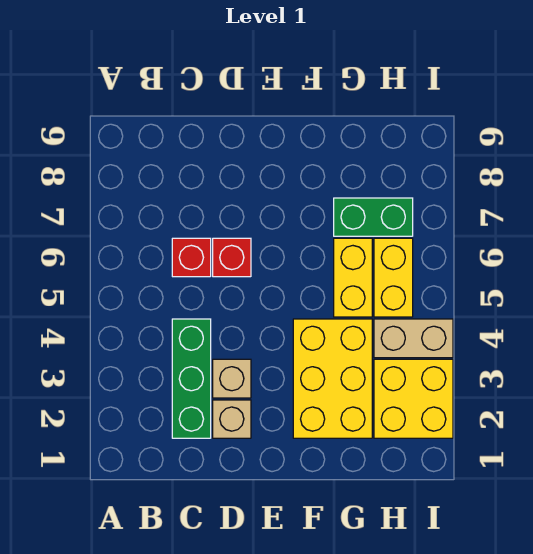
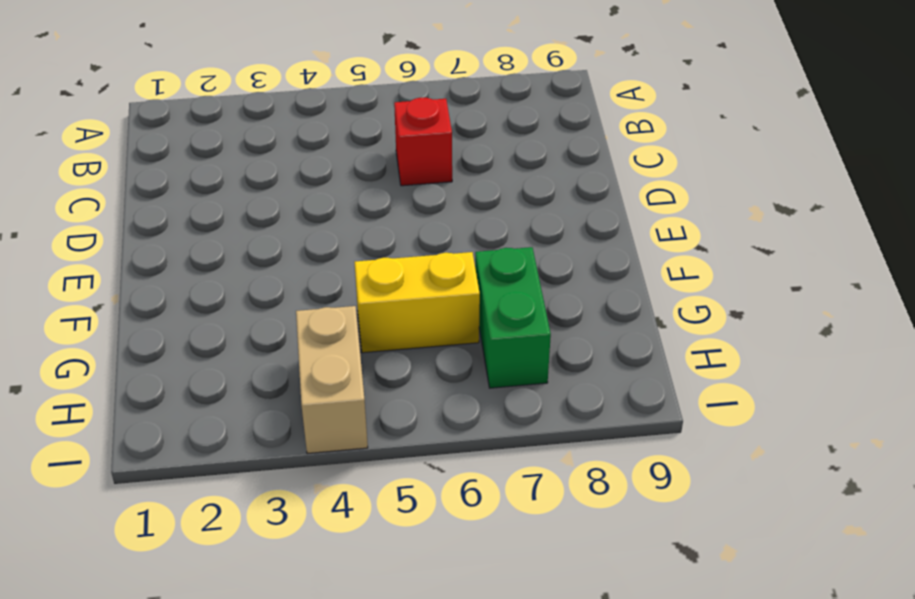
none -> green 1x3 brick [172,319,211,438]
none -> tan 1x1 brick [213,400,251,438]

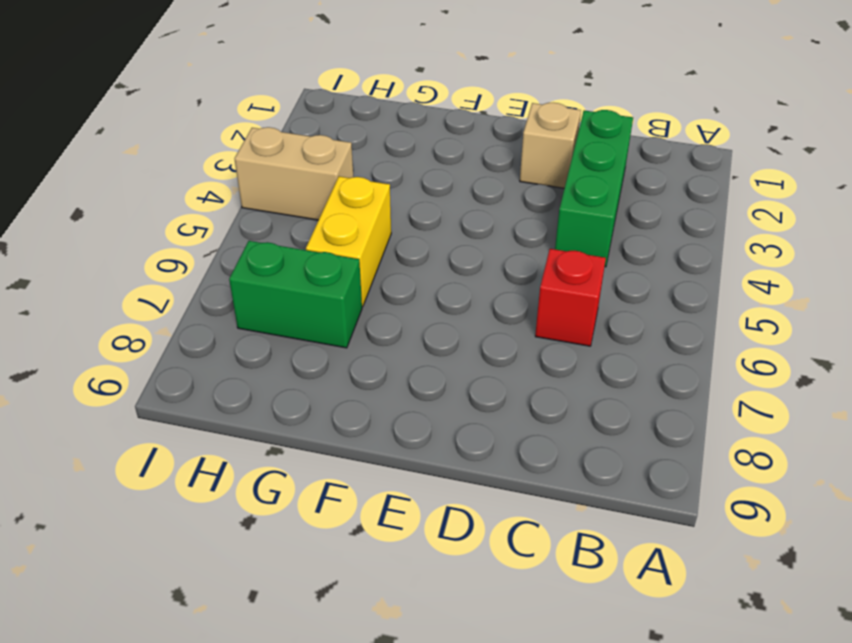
none -> tan 1x1 brick [213,359,251,398]
none -> red 1x1 brick [213,238,251,277]

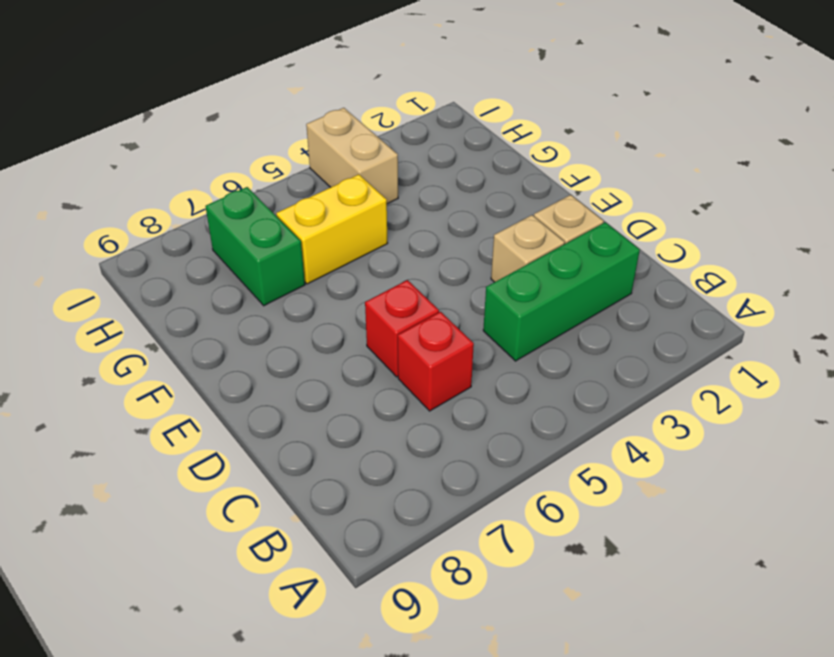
none -> yellow 2x3 brick [293,319,372,438]
none -> yellow 2x2 brick [374,359,453,438]

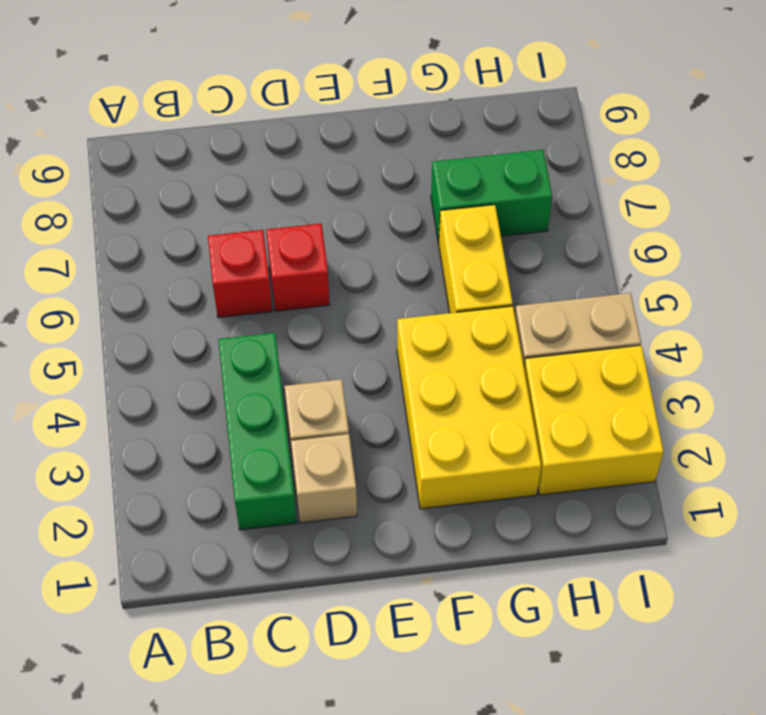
none -> yellow 1x2 brick [374,238,413,317]

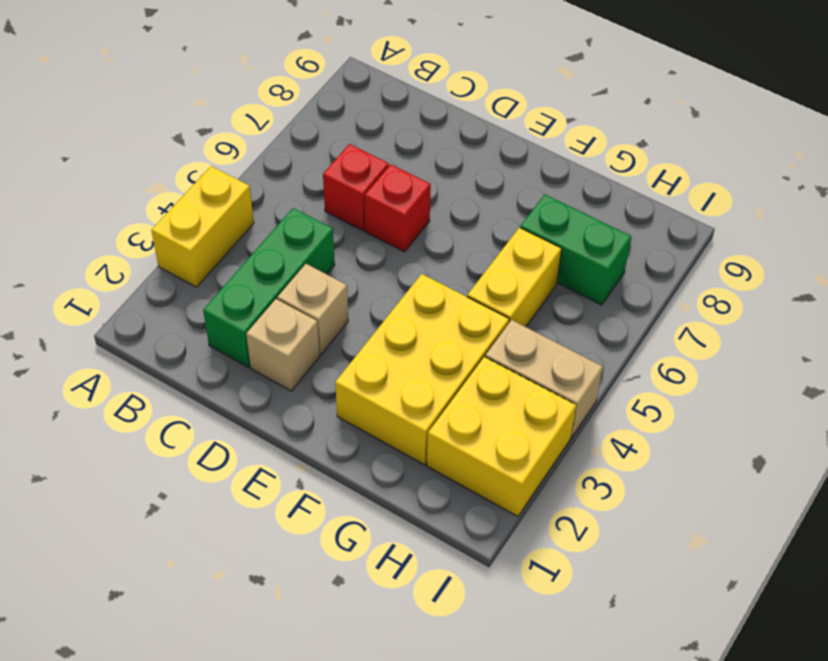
yellow 1x2 brick [151,166,254,287] -> yellow 1x2 brick moved to [374,238,413,317]

